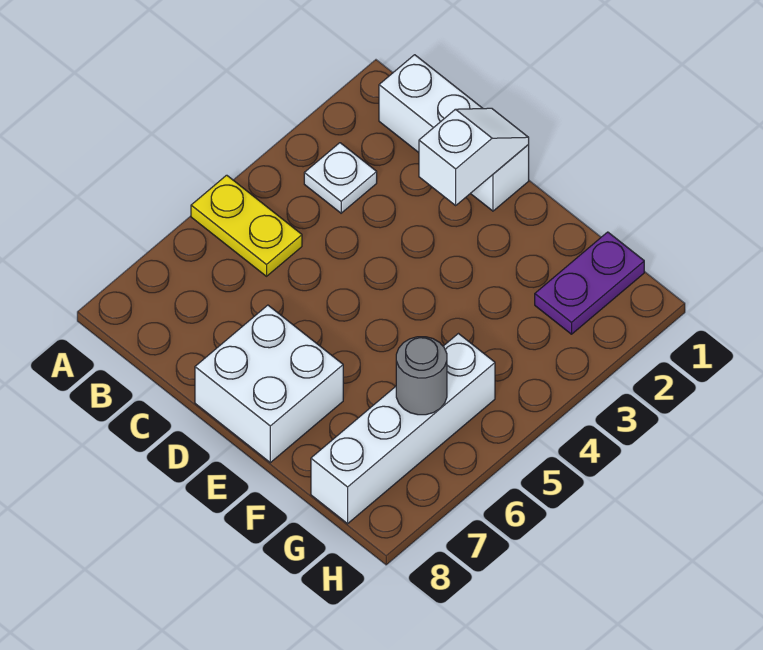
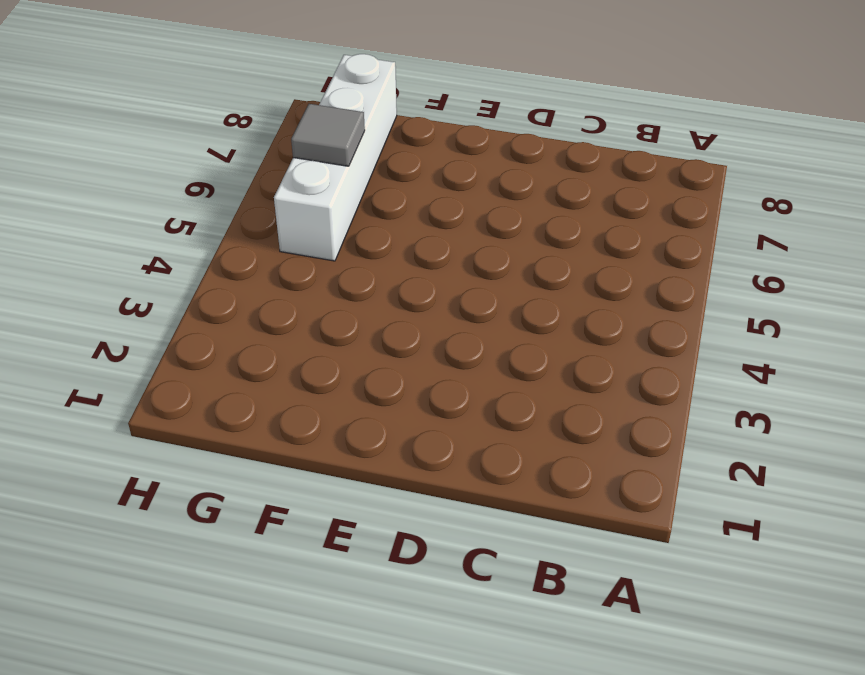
grey 1x1 tile [291,104,365,166] -> grey 1x1 round brick [396,337,447,415]
none -> yellow 1x2 plate [191,175,302,276]
none -> white 1x3 brick [379,55,529,211]

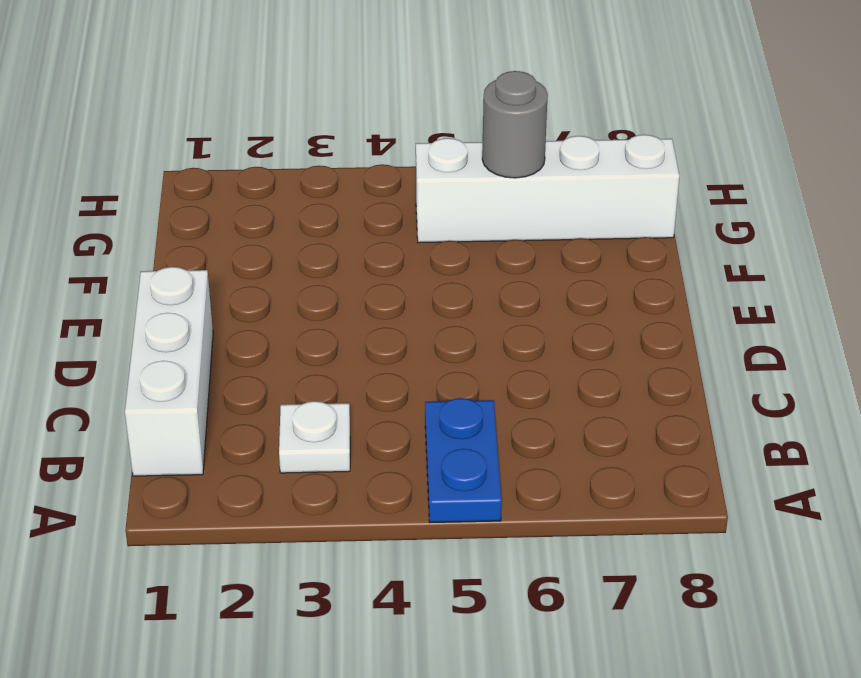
blue 1x2 plate [425,398,502,522] -> yellow 1x2 plate [191,175,302,276]
none -> white 2x2 brick [195,305,343,463]
none -> purple 1x2 plate [535,232,644,334]

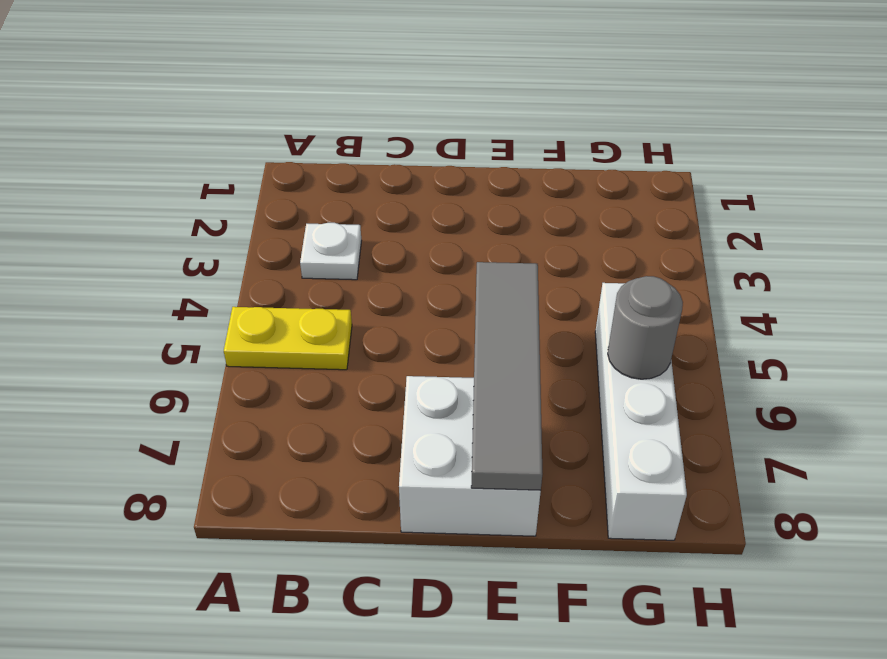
grey 1x4 tile [471,262,542,490] -> none
none -> white 1x3 brick [379,55,529,211]
none -> purple 1x2 plate [535,232,644,334]

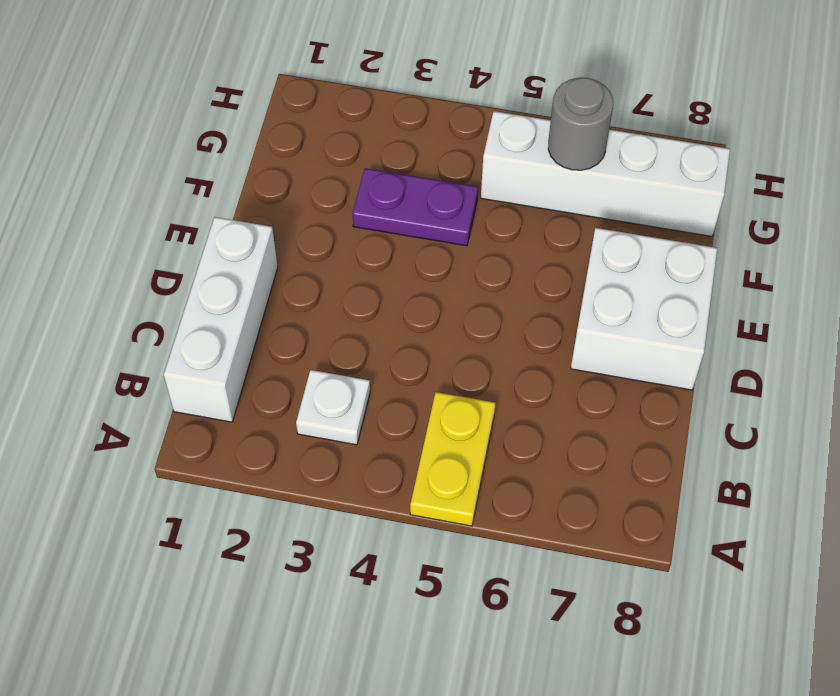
purple 1x2 plate [352,168,478,246] -> purple 1x2 plate moved to [535,232,644,334]
none -> white 1x2 slope [419,108,529,205]

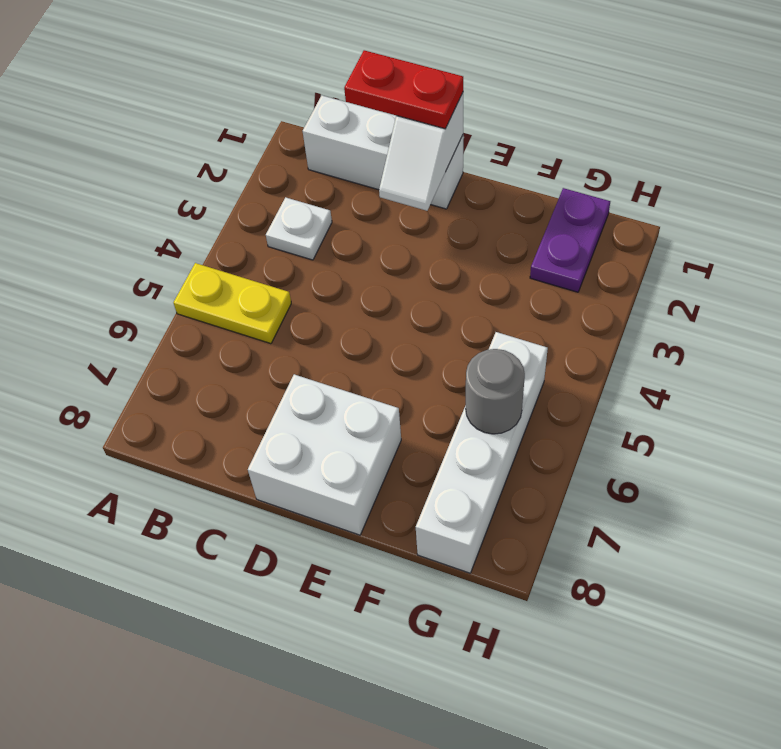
red 1x2 plate [344,50,463,129] -> none
white 1x2 slope [379,93,463,211] -> white 1x2 slope turned to [419,108,529,205]

